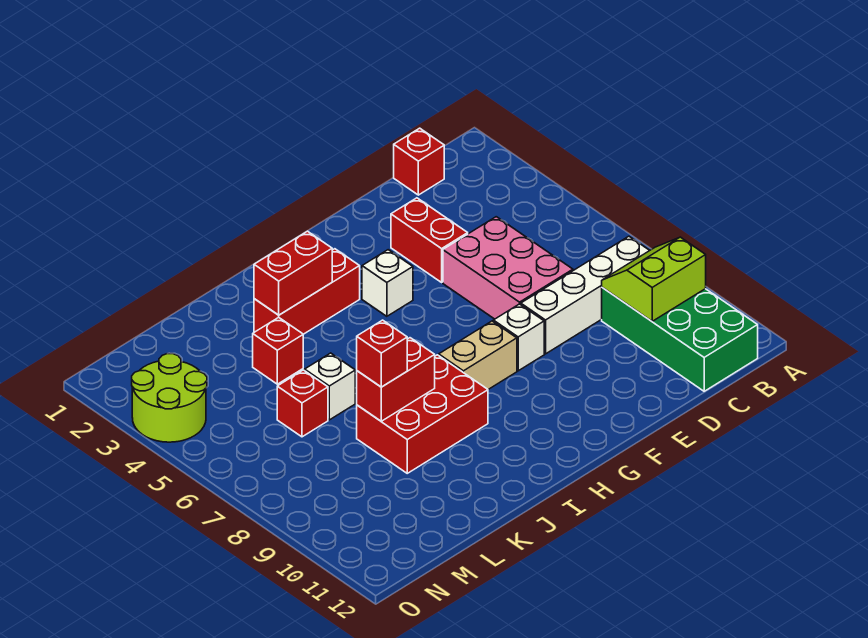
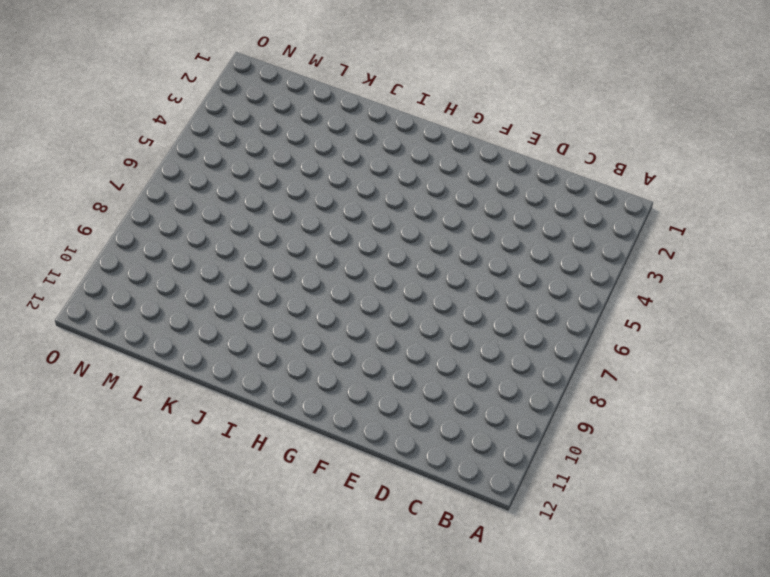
none -> white 1x4 brick [521,236,650,354]
none -> green 2x4 brick [602,288,758,391]
none -> red 1x1 brick [394,128,444,195]

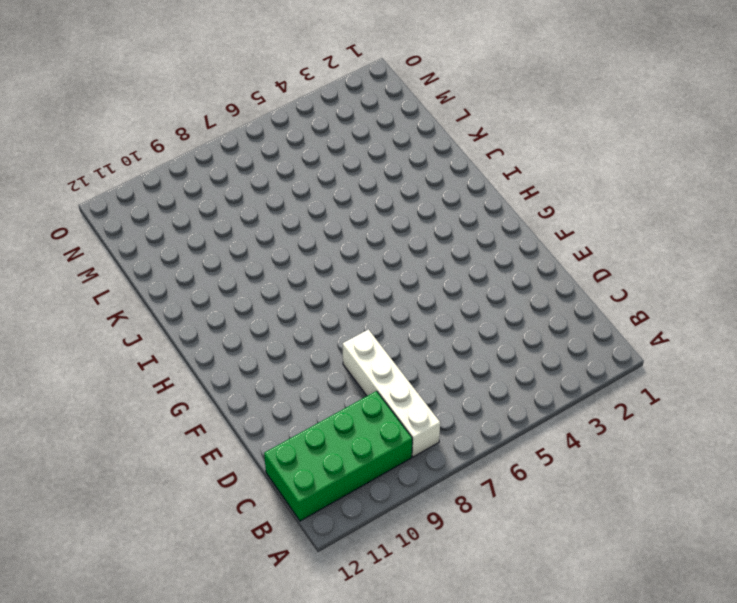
none -> red 1x1 brick [394,128,444,195]
none -> pink 2x3 brick [443,217,573,319]
none -> red 1x2 brick [391,198,468,282]

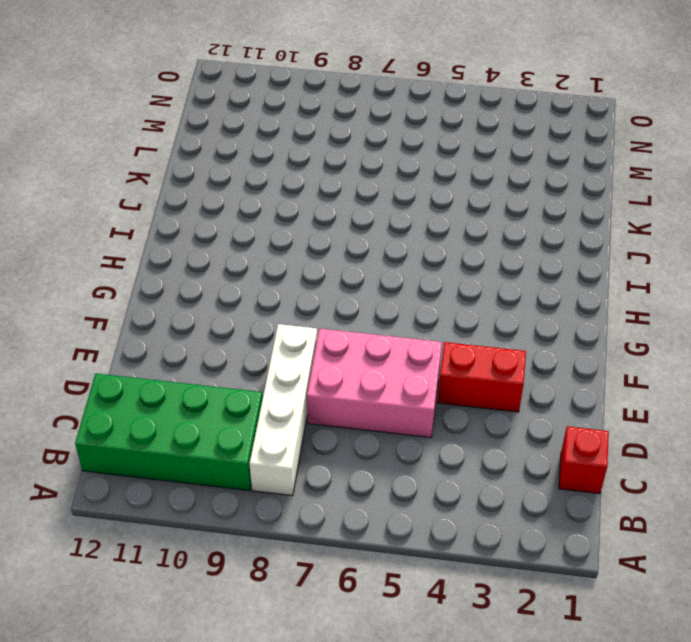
none -> white 1x1 brick [493,304,544,371]
none -> white 1x1 brick [362,250,413,316]
none -> tan 1x2 brick [439,321,517,389]

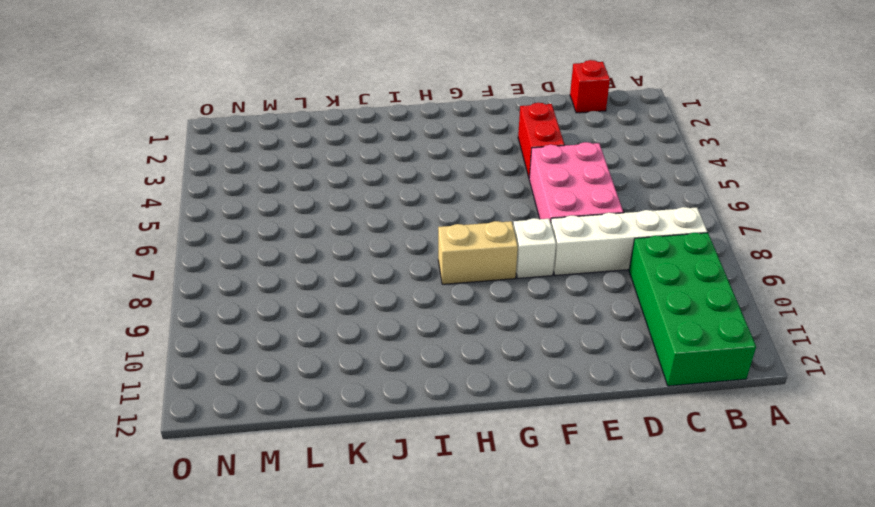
none -> white 1x1 brick [362,250,413,316]
none -> red 1x3 brick [254,249,360,334]
none -> red 2x3 brick [357,355,488,473]

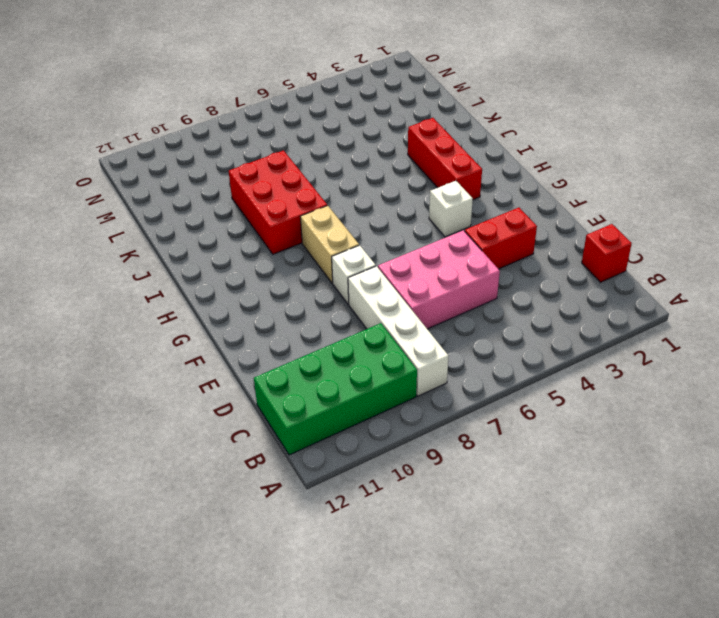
none -> red 1x1 brick [253,317,303,384]
none -> white 1x1 brick [305,353,355,420]
none -> red 1x1 brick [277,370,328,437]

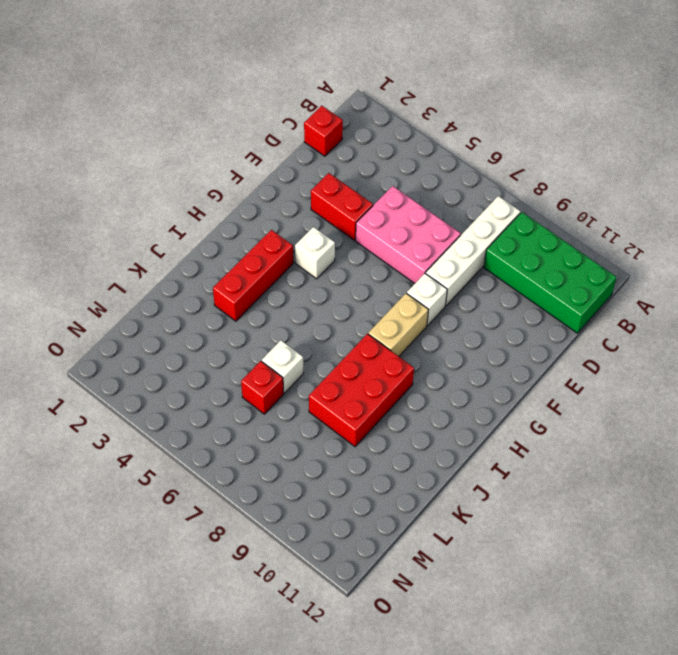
none -> red 1x1 brick [253,317,303,384]
none -> lime 2x2 round brick [132,354,207,442]
none -> lime 2x2 slope [602,237,706,321]

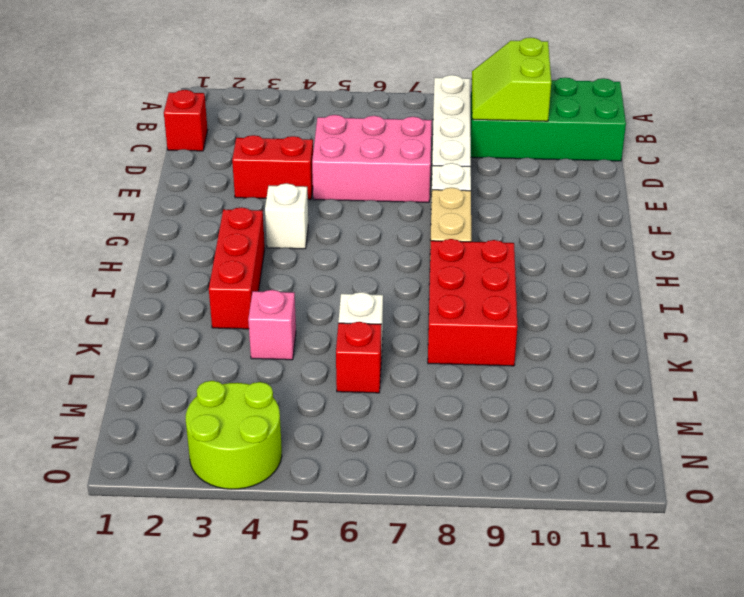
pink 1x1 brick [248,290,296,360] -> red 1x1 brick [253,317,303,384]
none -> red 1x2 brick [254,231,332,315]
none -> red 1x2 brick [357,338,435,421]
none -> red 1x1 brick [357,320,407,387]

